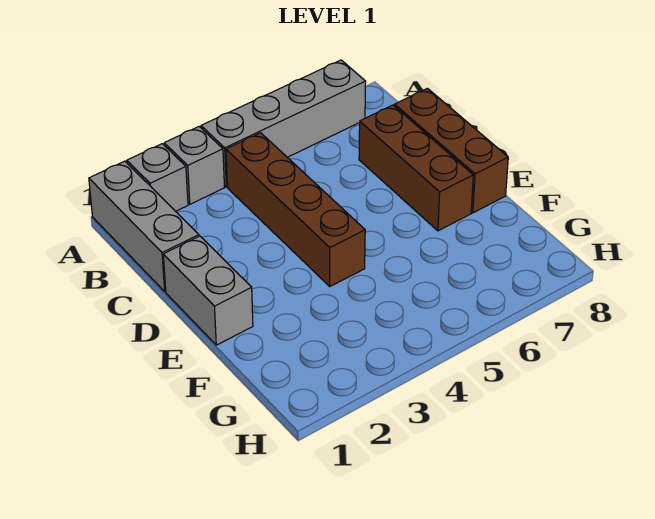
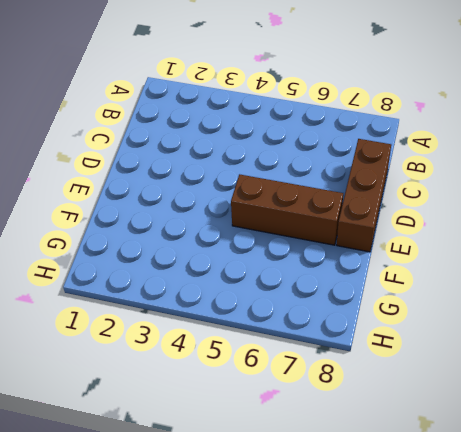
brown 1x3 brick [231,174,343,245] -> brown 1x3 brick turned to [359,105,473,231]
none -> grey 1x3 brick [89,161,199,291]
none -> grey 1x1 brick [127,144,188,211]

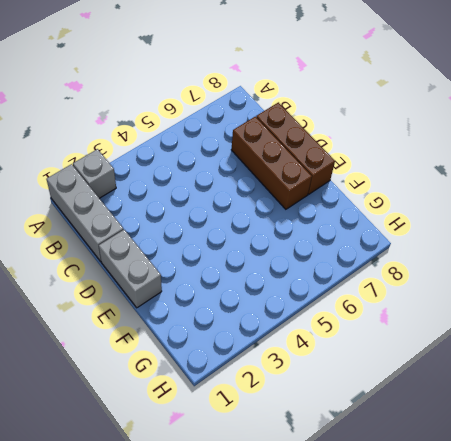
none -> grey 1x1 brick [164,127,225,204]
none -> grey 1x4 brick [201,60,366,187]

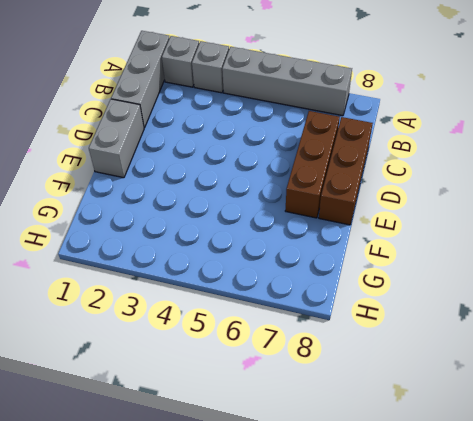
none -> brown 1x4 brick [226,133,365,286]

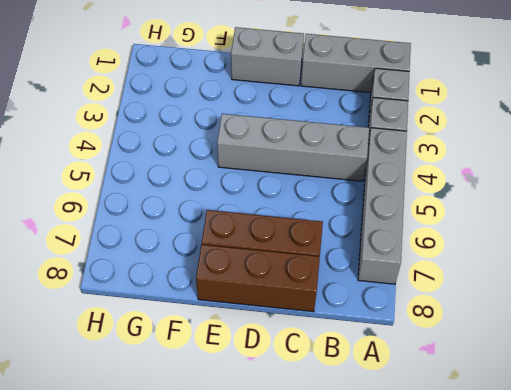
grey 1x4 brick [217,114,369,181] -> brown 1x4 brick [226,133,365,286]

